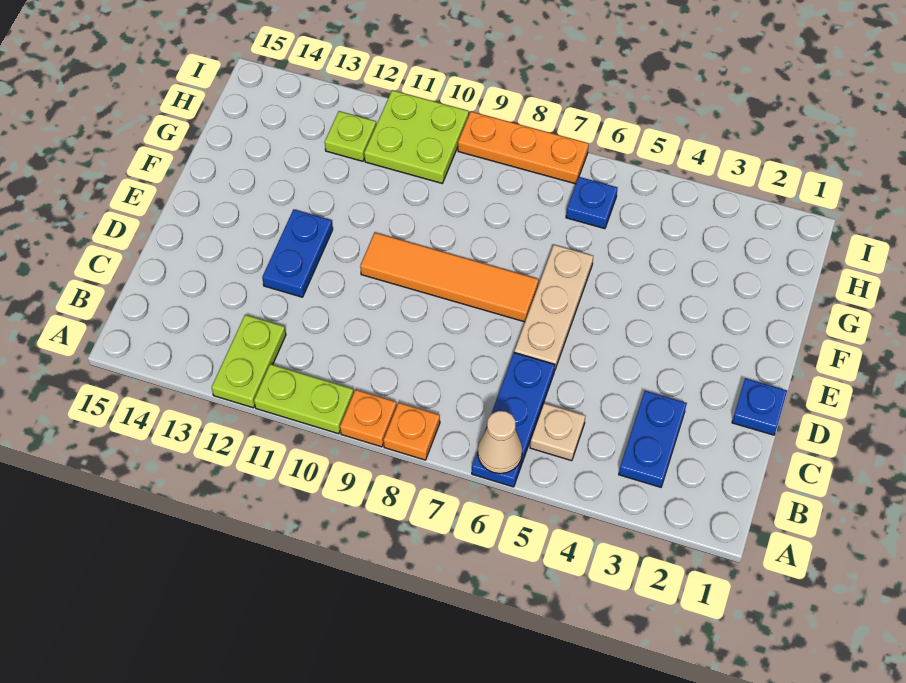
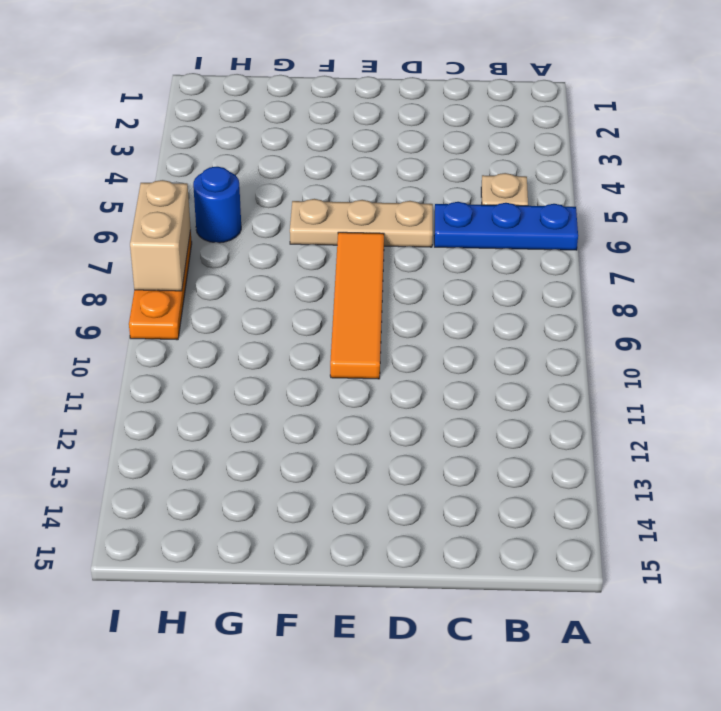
blue 1x1 round brick [193,167,241,243] -> blue 1x1 plate [566,177,618,229]
tan 1x2 brick [130,180,191,291] -> none
none -> orange 1x1 plate [384,403,440,460]
none -> orange 1x1 plate [340,390,397,447]
none -> lime 1x2 plate [254,364,354,434]

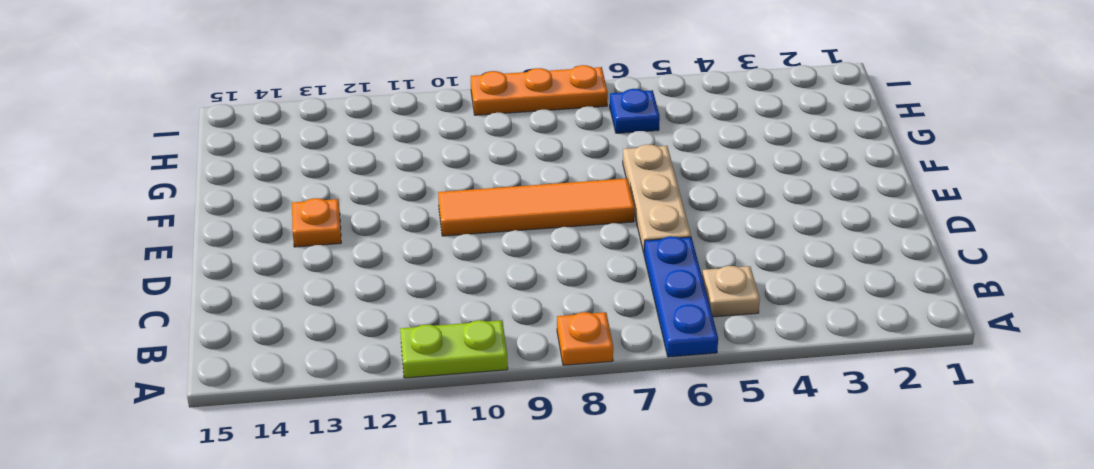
orange 1x1 plate [292,198,341,247] -> orange 1x1 plate moved to [340,390,397,447]
none -> lime 1x2 plate [212,315,286,408]
none -> blue 1x2 plate [619,391,687,487]
none -> blue 1x1 plate [732,378,787,435]

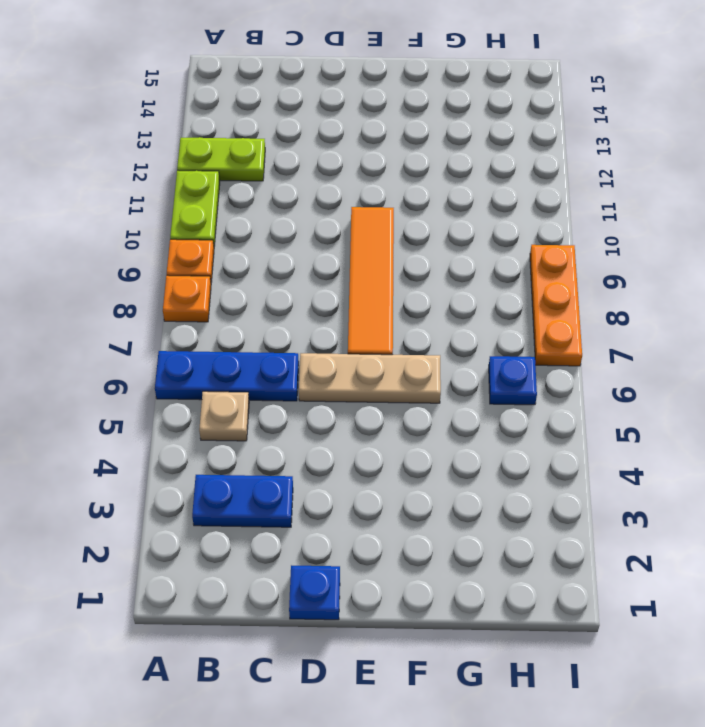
none -> blue 1x2 plate [262,209,333,297]
none -> lime 2x2 plate [364,90,469,183]
none -> lime 1x1 plate [325,111,376,161]

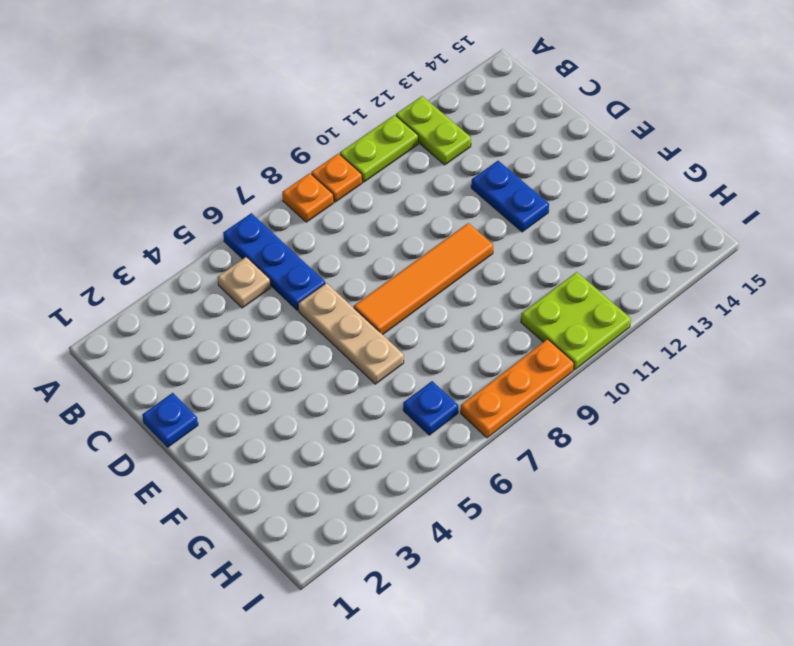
none -> blue 1x2 plate [619,391,687,487]
none -> lime 1x1 plate [325,111,376,161]
none -> tan 1x1 cone [478,411,522,474]

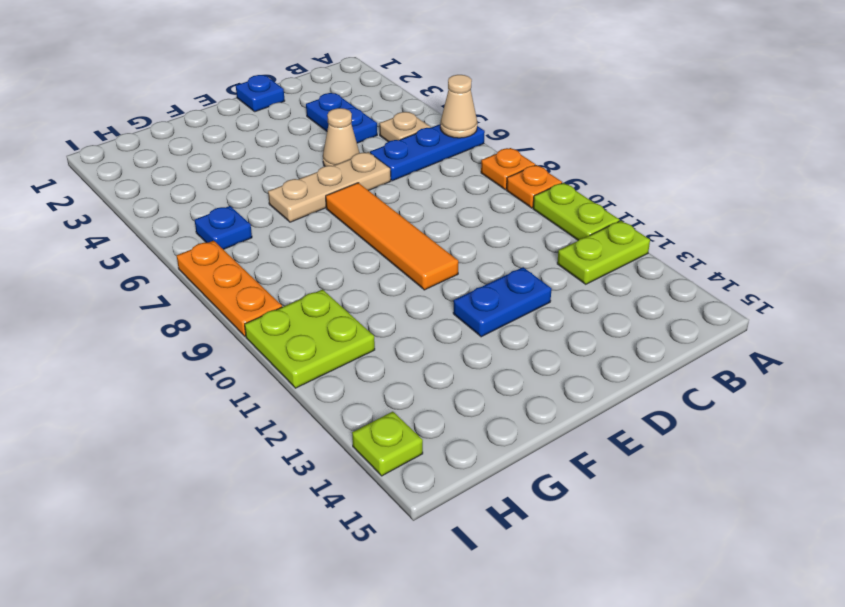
blue 1x2 plate [306,93,377,143] -> blue 1x2 plate turned to [619,391,687,487]
tan 1x1 cone [323,108,360,166] -> none
lime 1x1 plate [352,412,423,476] -> lime 1x1 plate moved to [325,111,376,161]

